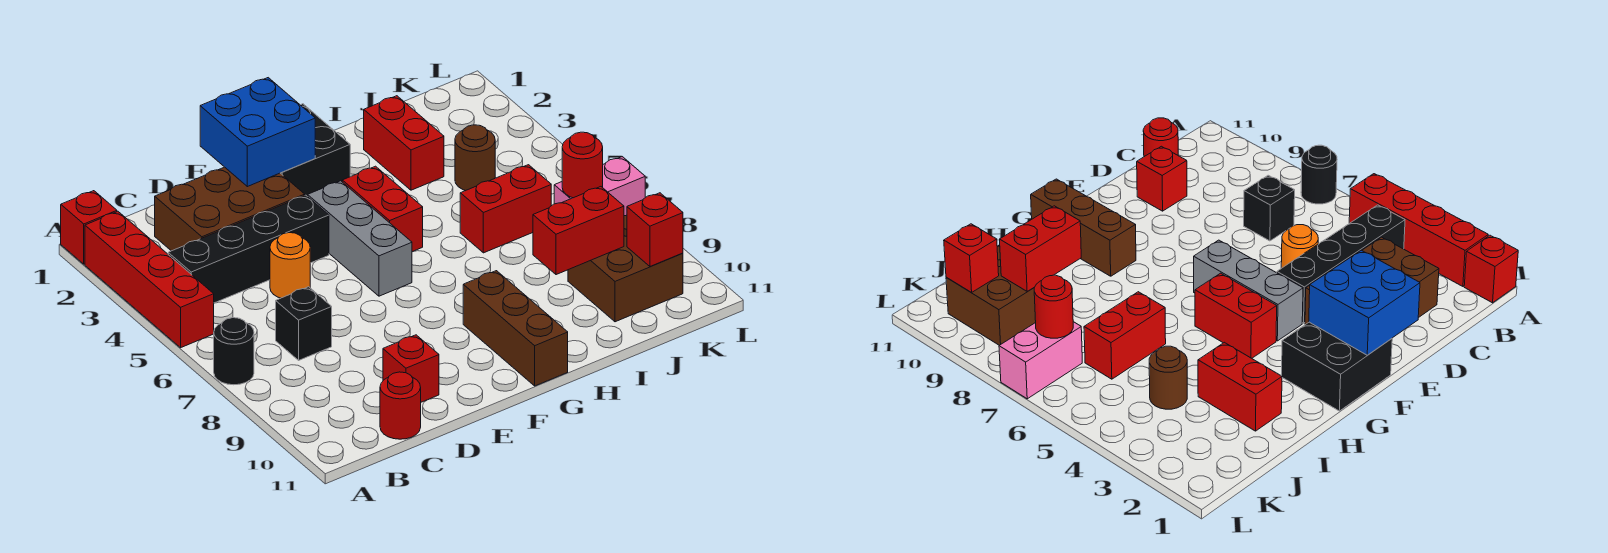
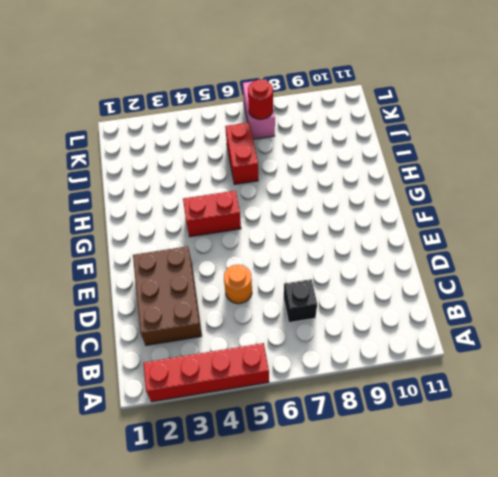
none -> red 1x1 brick [61,191,117,264]
none -> black 1x1 round brick [214,318,254,385]
none -> black 1x4 brick [168,195,329,303]

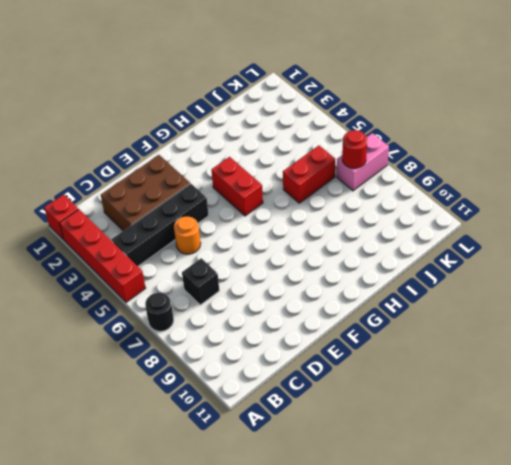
none -> red 1x1 round brick [380,372,421,439]
none -> red 1x1 brick [383,335,439,402]
none -> black 2x2 brick [281,104,350,197]

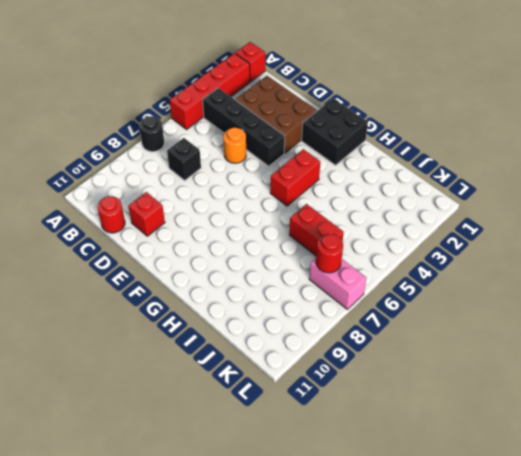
none -> grey 1x3 brick [308,181,412,296]
none -> brown 1x3 brick [463,271,568,386]
none -> red 1x2 brick [364,96,444,190]

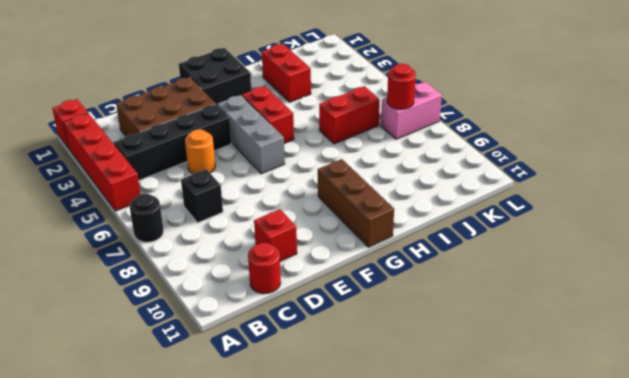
none -> brown 1x1 round brick [455,125,495,191]
none -> brown 2x2 brick [568,215,683,322]
none -> blue 2x2 brick [200,78,315,187]

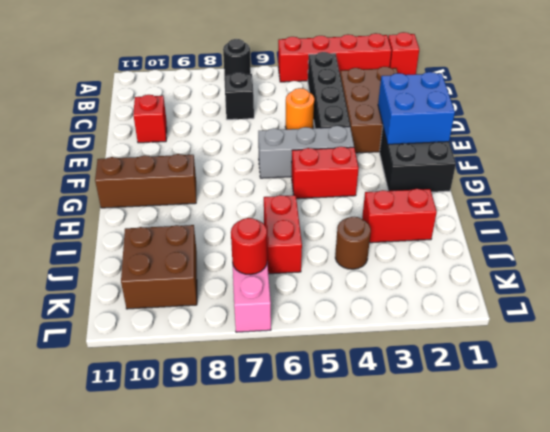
none -> red 1x1 round brick [380,372,421,439]
none -> red 1x2 brick [533,187,624,275]
none -> red 1x1 brick [627,193,683,266]

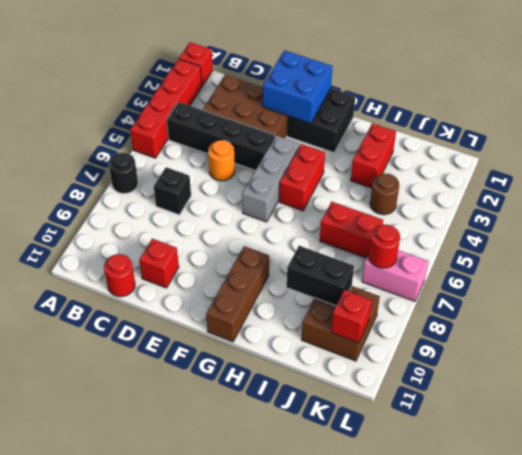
black 1x2 brick [287,246,354,306] -> red 1x2 brick [533,187,624,275]

